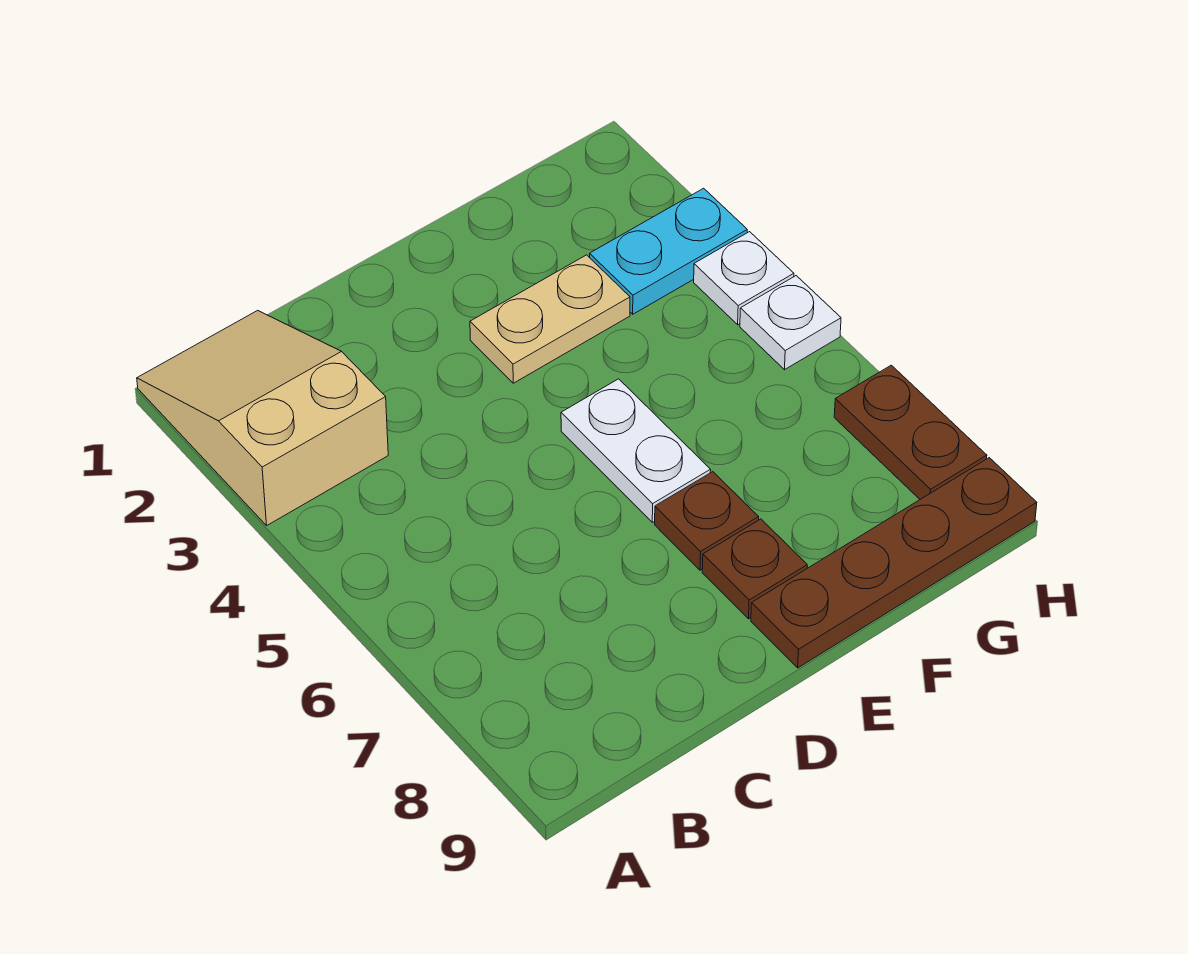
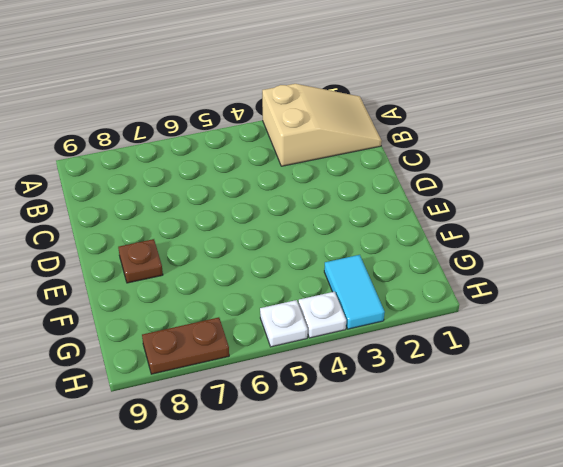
cyan 1x2 tile [324,255,385,329] -> cyan 1x2 plate [590,188,747,314]
none -> tan 1x2 plate [470,255,630,383]
none -> white 1x2 plate [561,379,711,522]

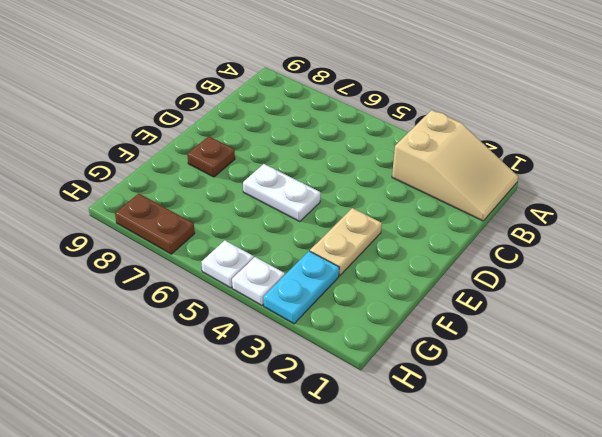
none -> brown 1x1 plate [655,472,759,570]
none -> brown 1x4 plate [751,458,1037,668]

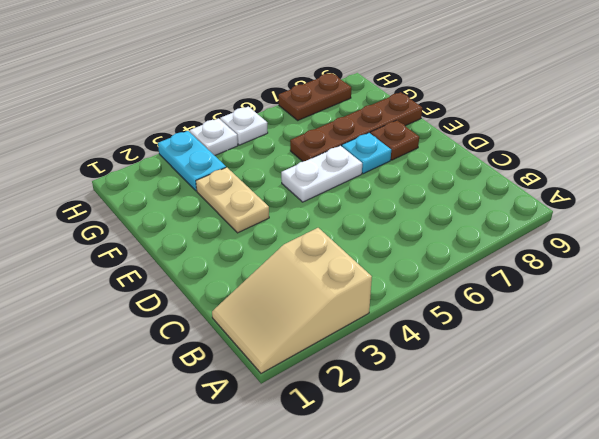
cyan 1x1 plate [342,133,391,174] -> brown 1x1 plate [655,472,759,570]
brown 1x4 plate [290,92,422,161] -> brown 1x4 plate turned to [751,458,1037,668]

